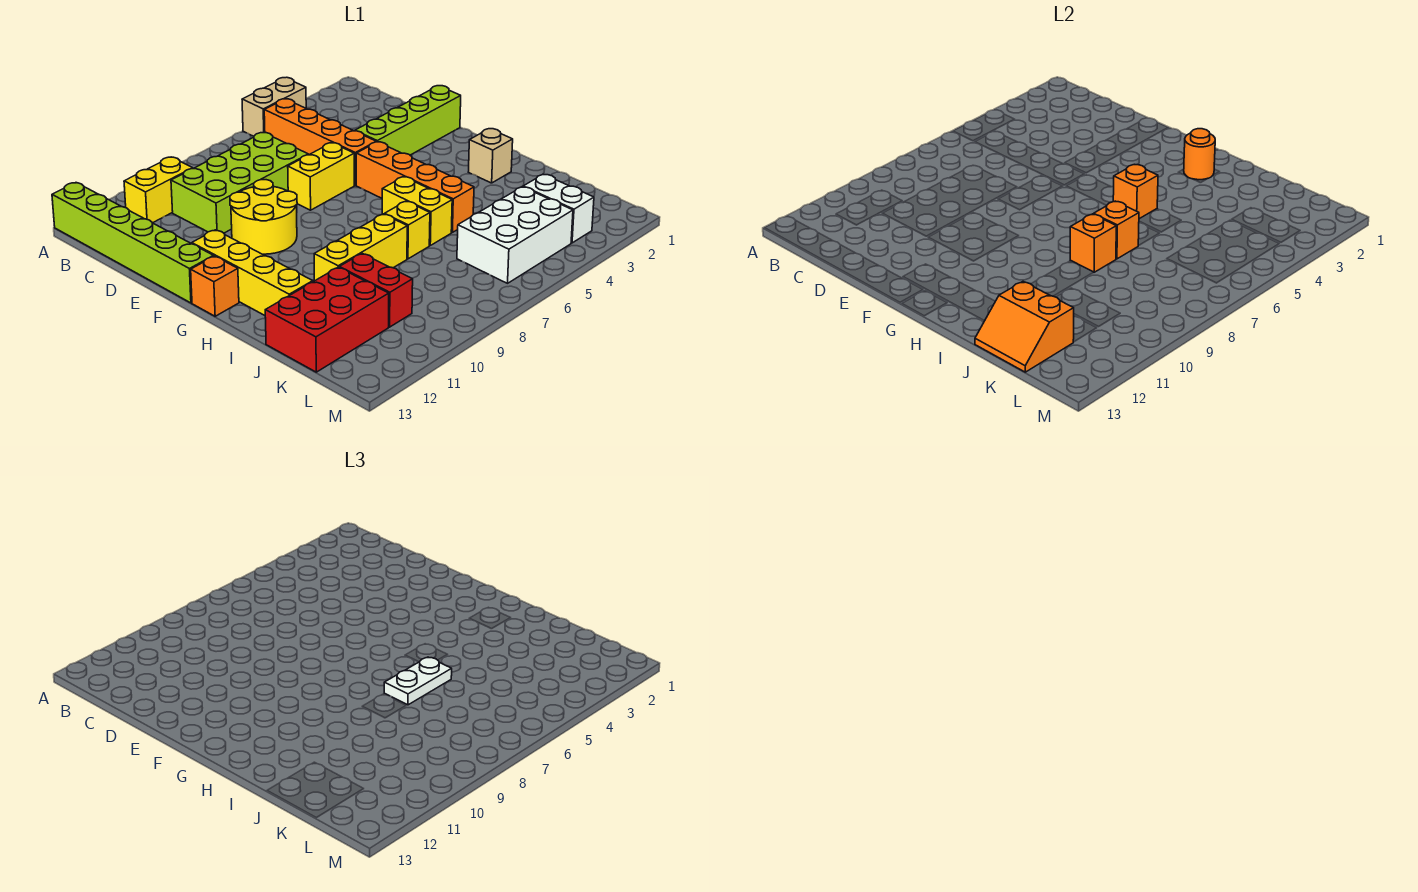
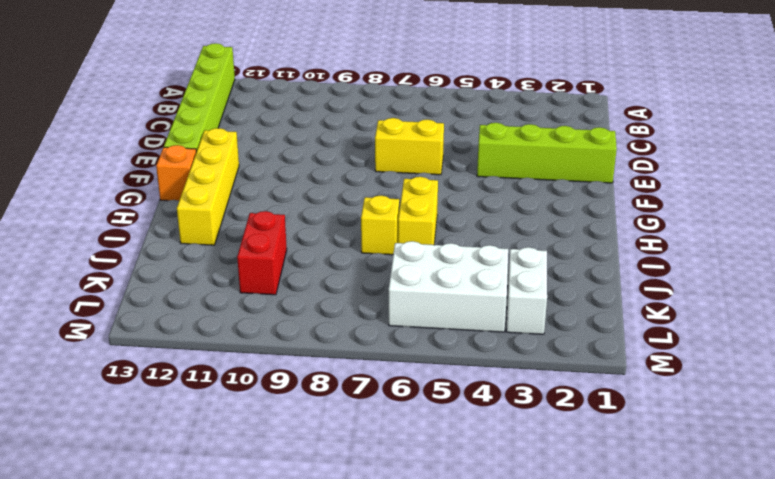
none -> tan 1x2 brick [242,77,306,136]
none -> orange 1x4 brick [264,99,376,185]
none -> yellow 1x2 brick [124,157,193,223]

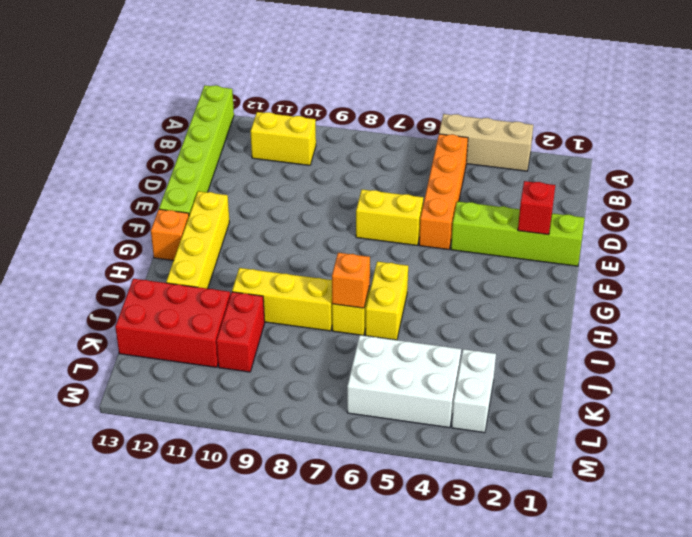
tan 1x3 brick [439,114,533,171] -> tan 1x2 brick [242,77,306,136]
red 1x1 brick [518,181,555,235] -> none
none -> lime 2x4 brick [171,132,308,233]
none -> yellow 2x2 round brick [230,180,297,254]
none -> orange 1x4 brick [356,142,474,232]

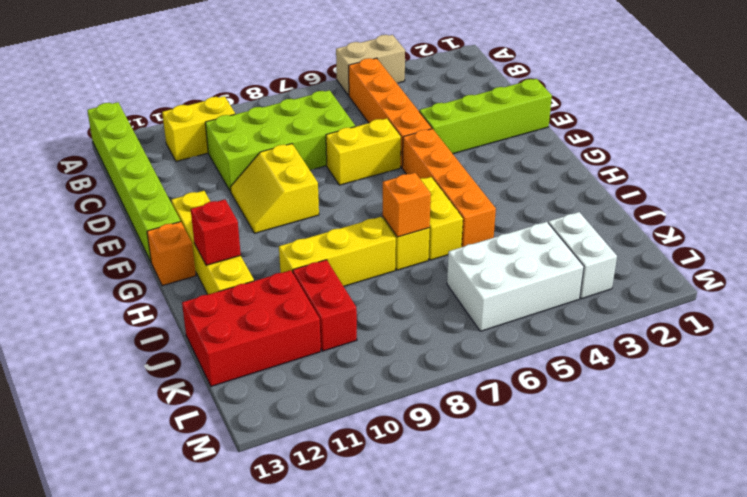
yellow 2x2 slope [230,144,319,233] -> yellow 2x2 round brick [230,180,297,254]
red 1x1 brick [191,200,241,265] -> none
none -> tan 1x1 brick [469,129,513,183]
none -> orange 1x1 round brick [1184,129,1215,180]
none -> orange 1x1 brick [1113,165,1158,219]

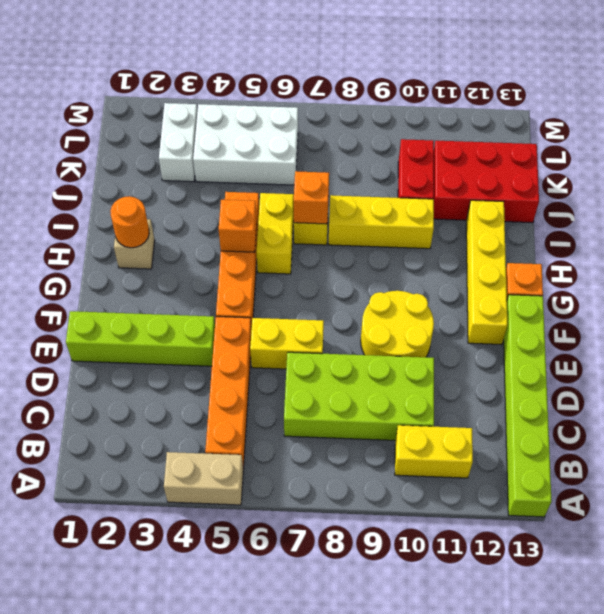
none -> orange 1x1 brick [1070,214,1116,272]
none -> orange 2x2 slope [975,282,1074,372]
none -> white 1x2 plate [384,657,452,705]

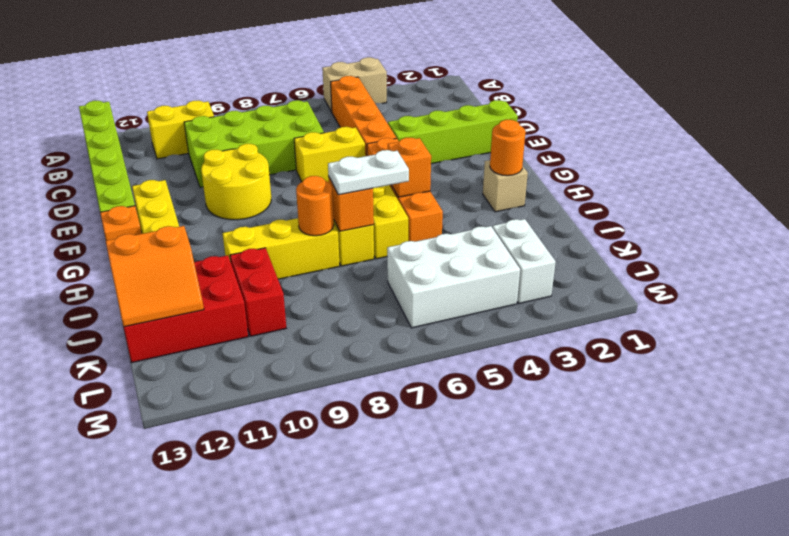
orange 1x1 round brick [296,176,334,236] -> orange 1x1 brick [1070,214,1116,272]
orange 2x2 slope [106,226,204,327] -> orange 2x2 slope turned to [975,282,1074,372]

